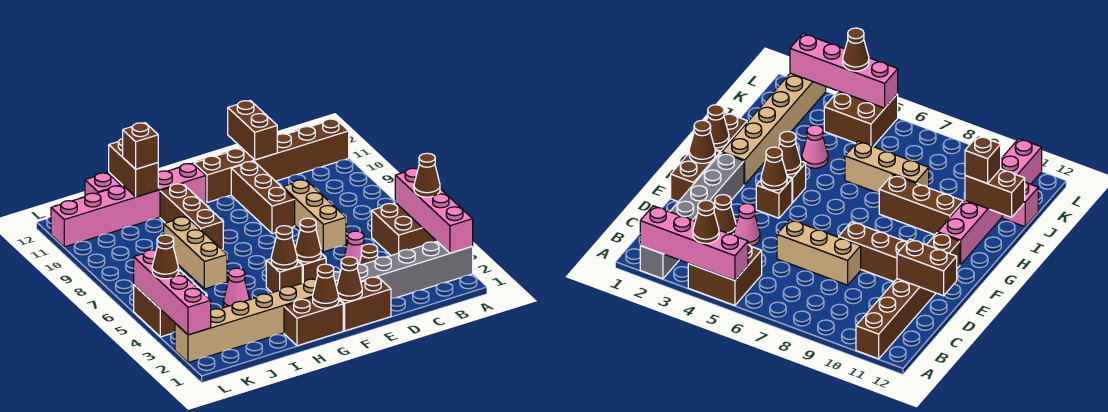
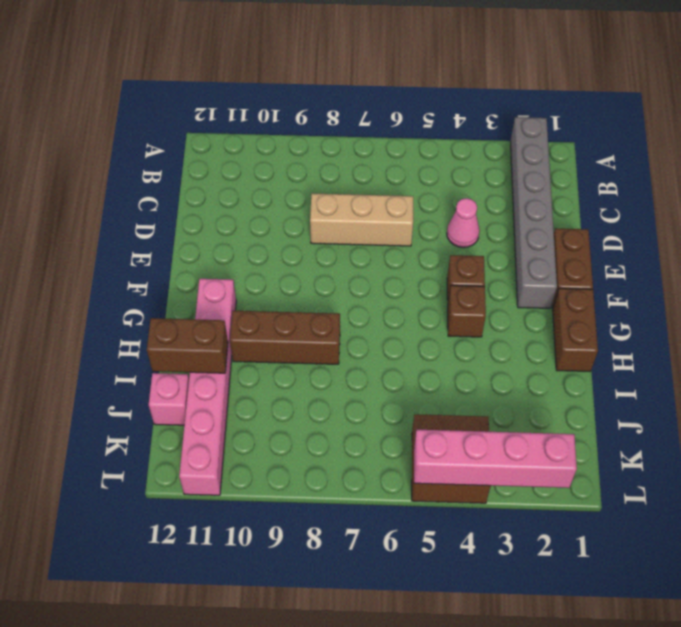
none -> brown 2x2 brick [372,203,436,255]
none -> brown 1x6 brick [194,119,349,202]
none -> brown 1x1 cone [359,244,378,265]

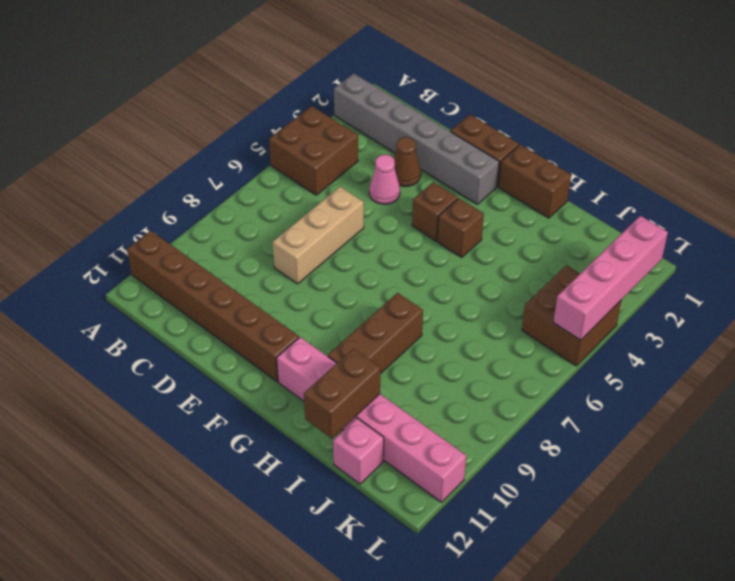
none -> brown 1x3 brick [231,161,295,234]
none -> tan 1x6 brick [175,279,317,363]
none -> pink 1x1 cone [224,268,250,307]

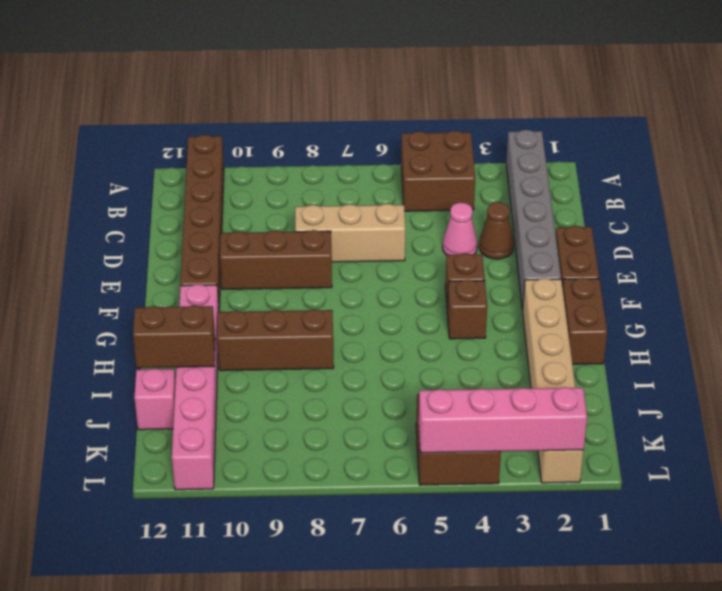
none -> pink 1x1 cone [224,268,250,307]
none -> tan 1x3 brick [164,217,227,289]
none -> pink 1x4 brick [395,168,473,253]

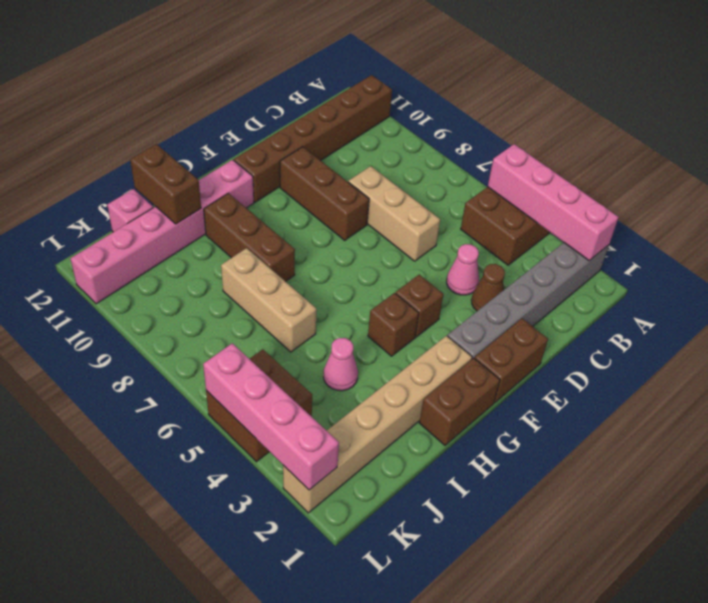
none -> brown 1x2 brick [228,100,277,160]
none -> brown 1x1 cone [337,257,362,301]
none -> brown 1x1 cone [295,218,321,262]

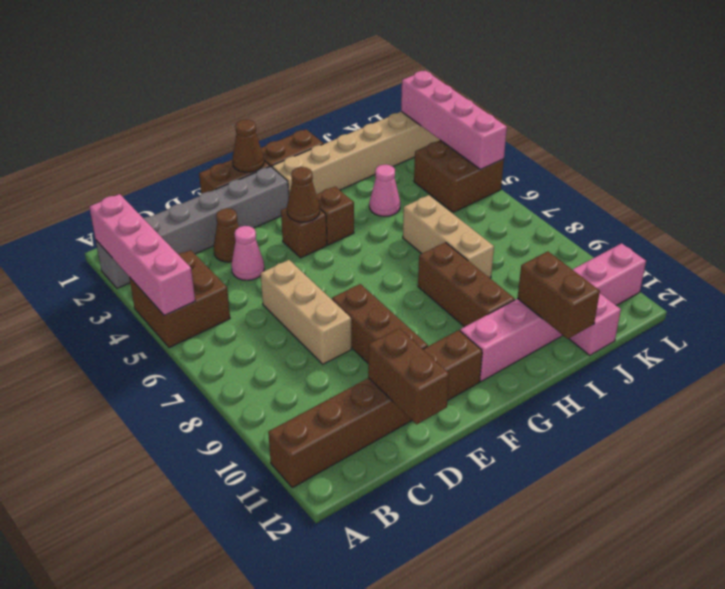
none -> brown 1x1 cone [313,264,339,308]
none -> brown 1x1 cone [271,226,297,270]
none -> brown 1x1 cone [414,153,440,197]

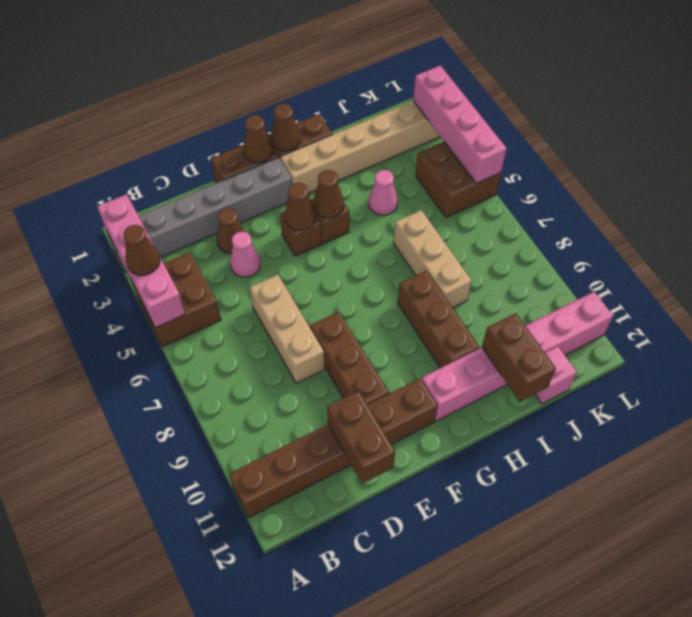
none -> brown 1x1 brick [123,123,158,169]
none -> brown 1x1 cone [152,235,178,279]

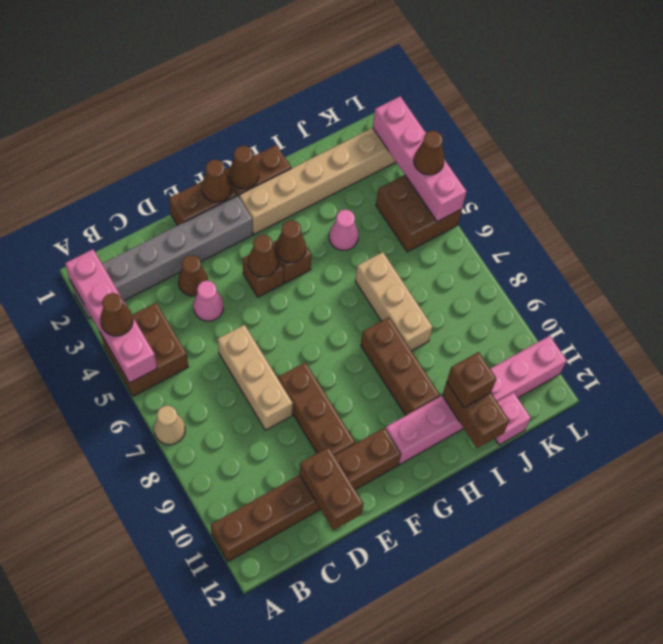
tan 1x1 cone [154,405,185,445] -> none

